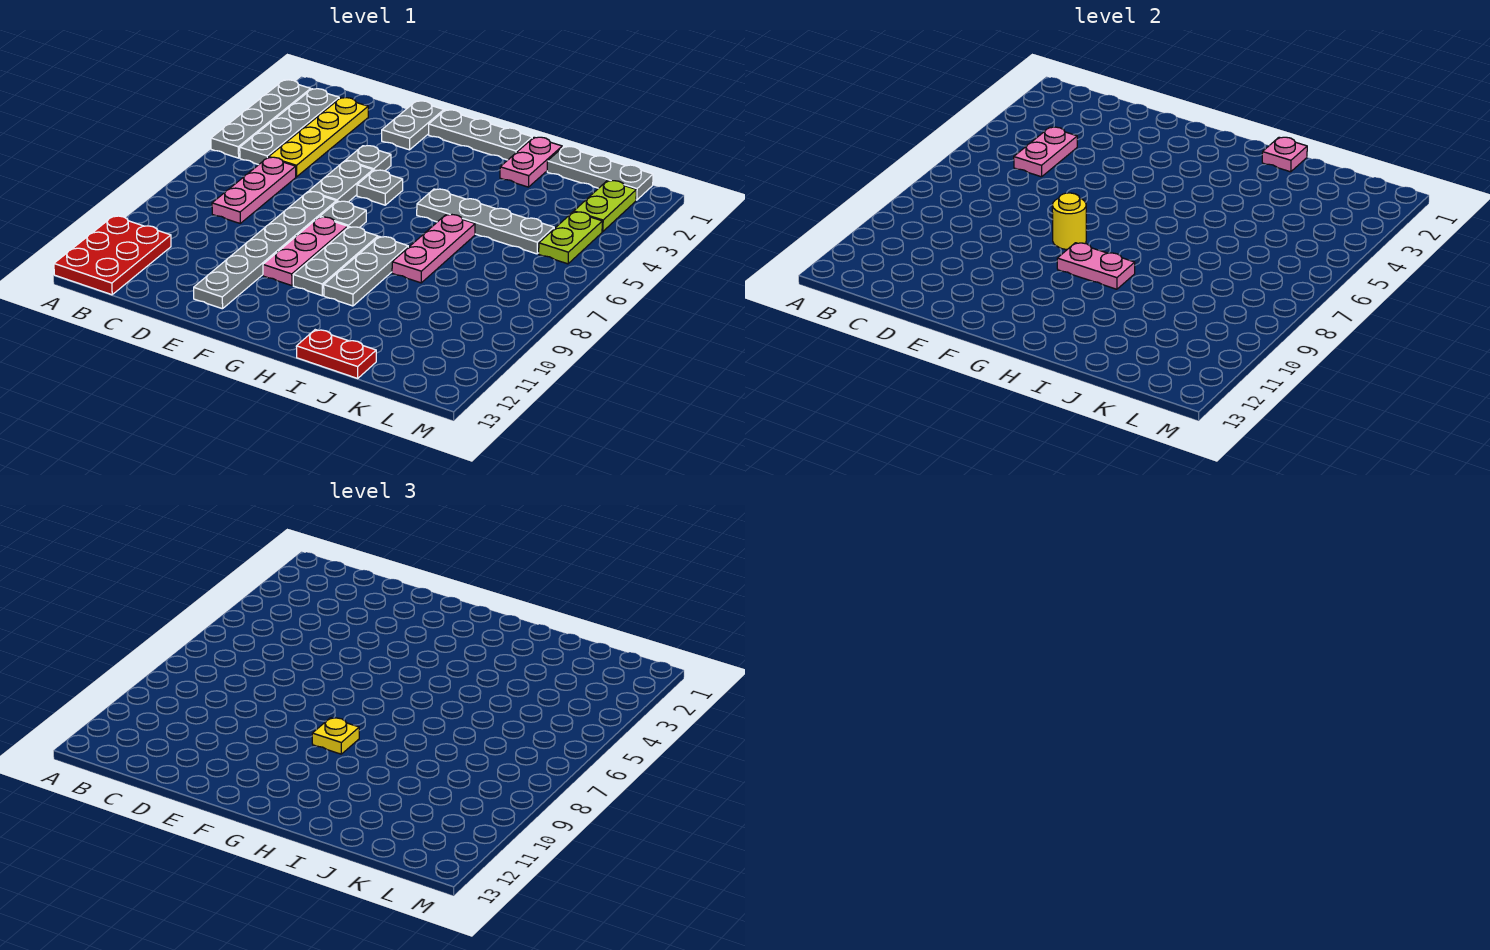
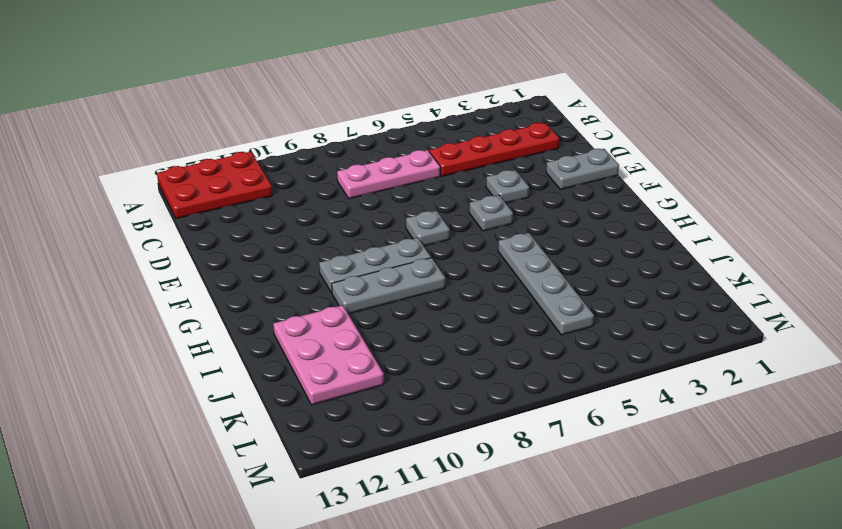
red 1x4 plate [429,123,559,176] -> yellow 1x4 plate [269,98,368,177]
pink 2x3 plate [273,305,384,405] -> none
none -> grey 1x4 plate [211,80,311,158]
none -> grey 1x4 plate [240,89,339,165]
none -> grey 1x2 plate [309,161,373,202]

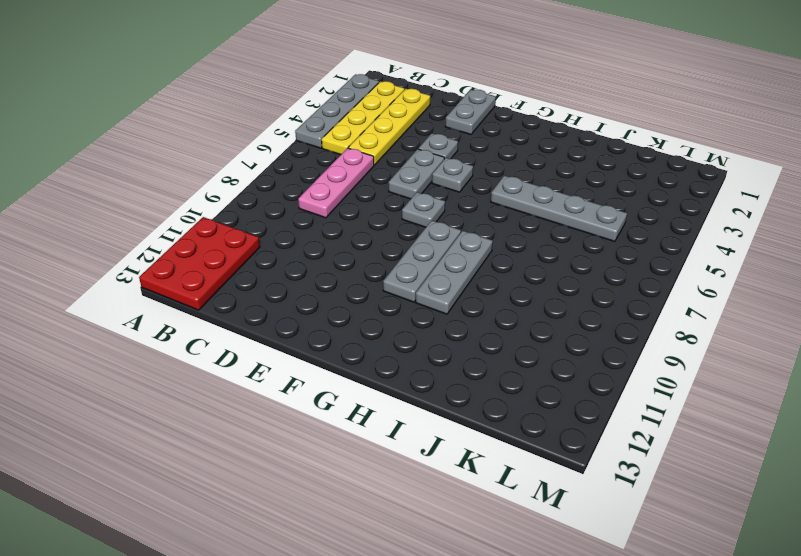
yellow 1x4 plate [322,81,404,155] -> grey 1x4 plate [240,89,339,165]
none -> grey 1x6 plate [194,192,336,309]
none -> grey 1x3 plate [429,110,532,160]
none -> pink 1x3 plate [263,217,348,286]

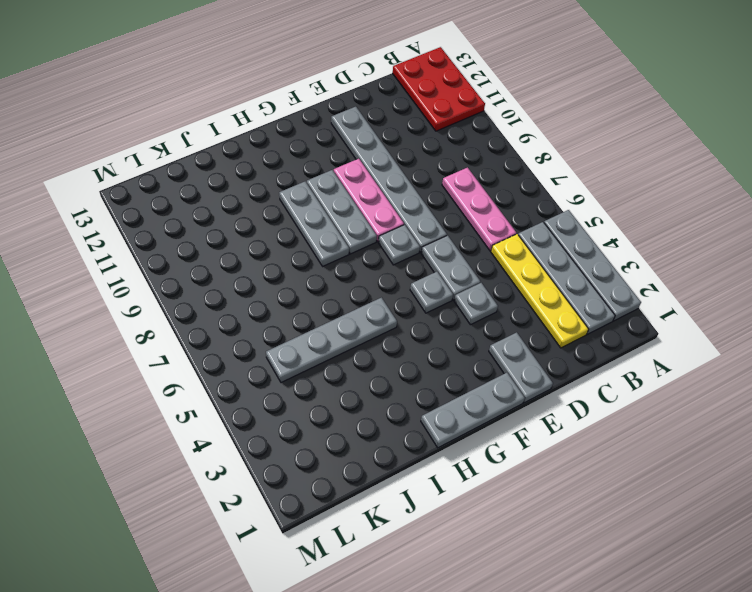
none -> pink 1x2 plate [500,137,562,187]
none -> pink 1x3 plate [392,214,475,283]
none -> red 1x2 plate [296,330,376,378]

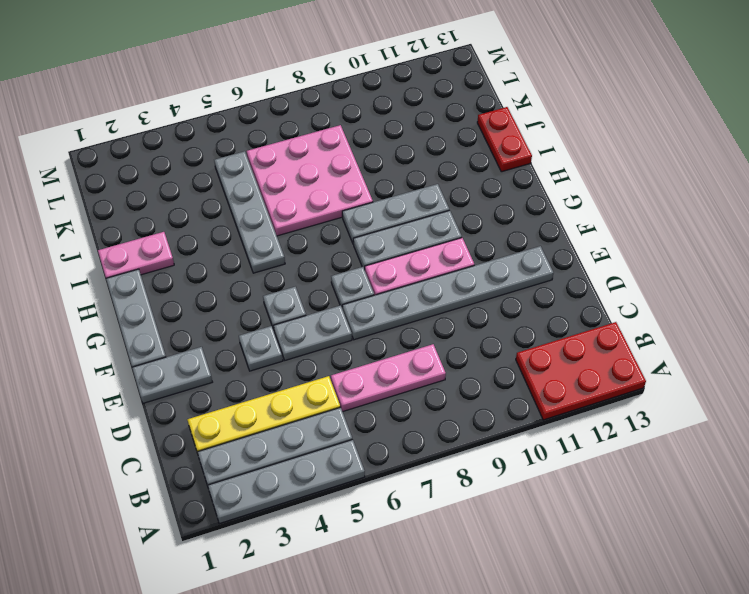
pink 3x3 plate [247,125,373,236] -> pink 1x3 plate [392,214,475,283]
none -> grey 1x3 plate [547,147,653,200]
none -> lime 1x2 plate [574,181,636,232]
none -> lime 1x2 plate [539,212,602,264]

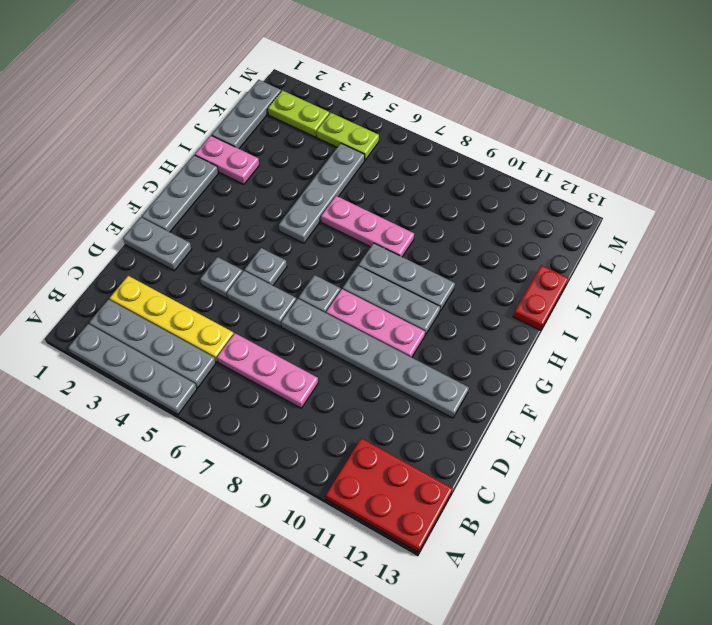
none -> pink 1x2 plate [1014,127,1077,177]
none -> yellow 1x1 round brick [1052,193,1086,249]
none -> pink 1x2 plate [1057,243,1135,289]

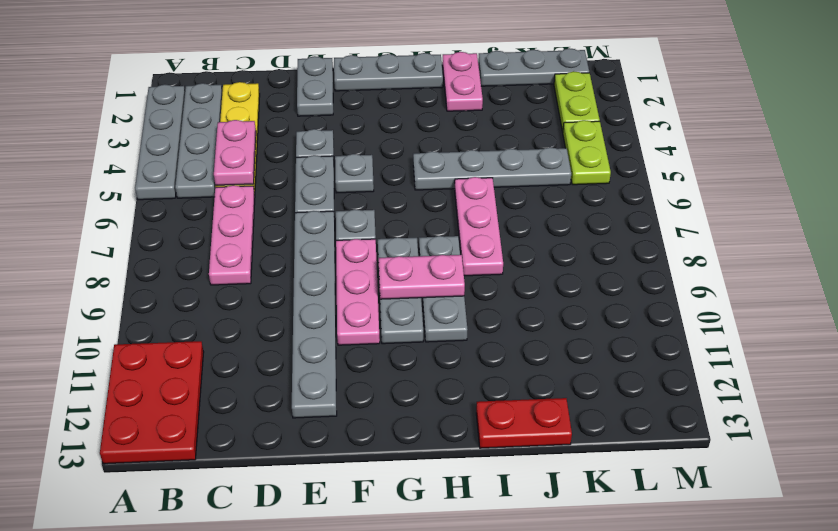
none -> yellow 1x1 round brick [1052,193,1086,249]
none -> pink 1x1 plate [1262,137,1307,172]
none -> yellow 1x1 plate [312,718,359,754]

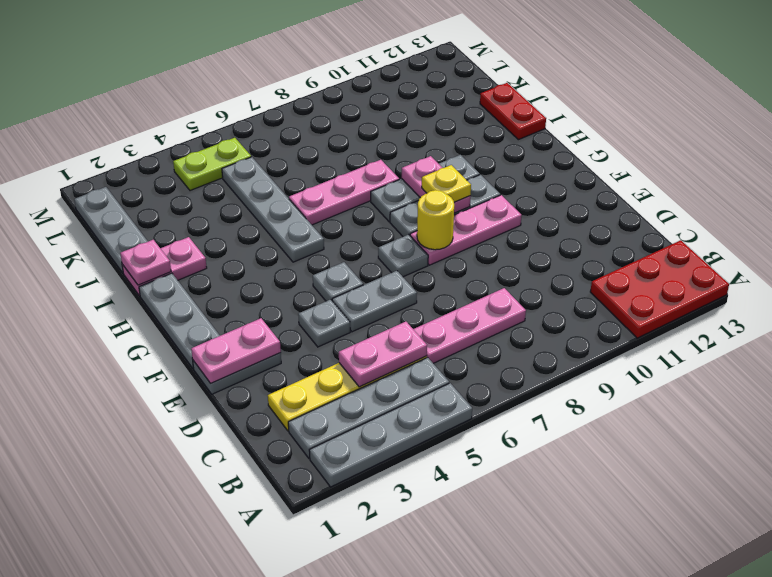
pink 1x2 plate [191,318,281,383] -> none
none -> grey 1x6 plate [194,192,336,309]
none -> lime 1x2 plate [574,181,636,232]

